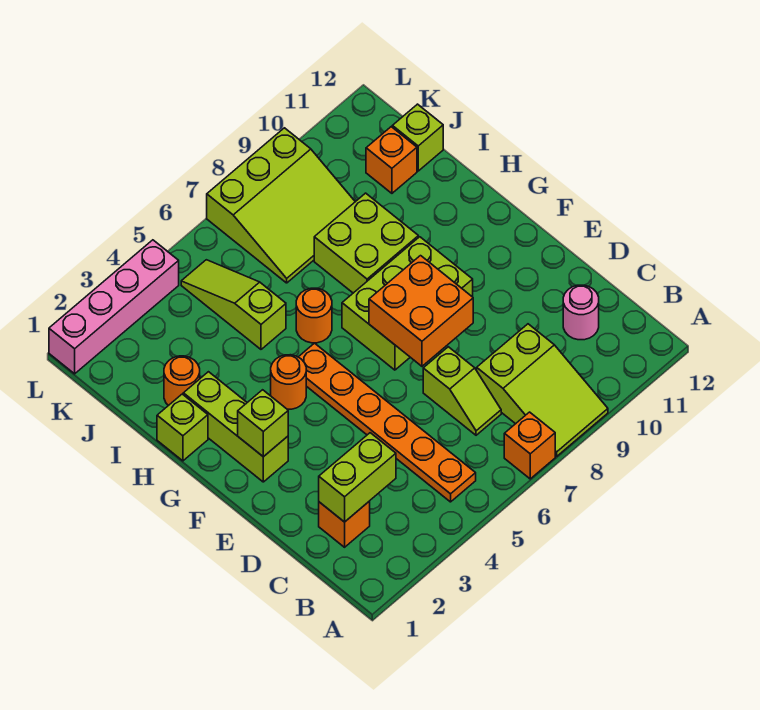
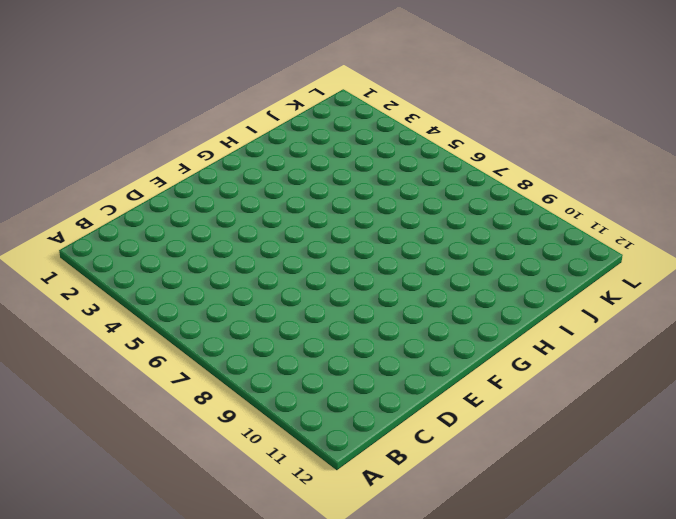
none -> orange 1x1 brick [504,412,555,479]
none -> lime 2x3 slope [477,324,608,456]
none -> orange 1x6 plate [299,343,476,502]

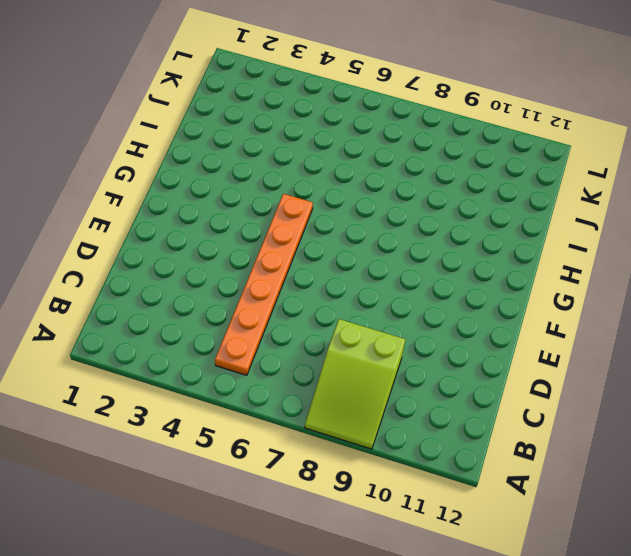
none -> orange 1x1 brick [504,412,555,479]
none -> orange 1x1 brick [319,501,370,547]
none -> lime 1x2 slope [423,347,501,435]

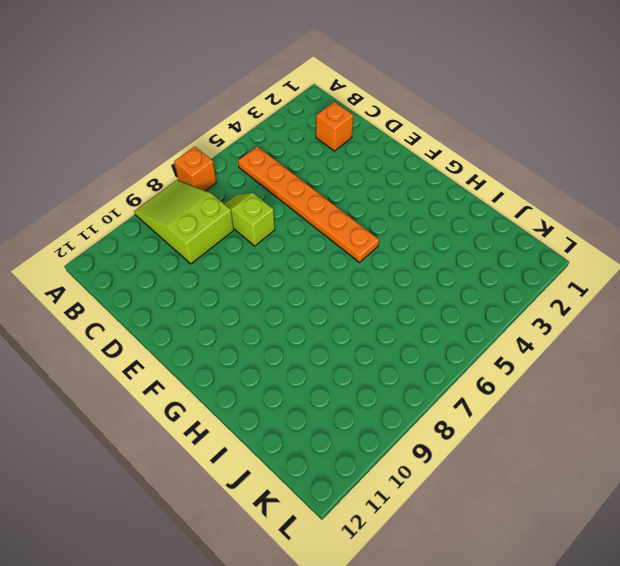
none -> pink 1x1 round brick [563,285,599,340]
none -> lime 1x3 brick [183,372,288,482]
none -> lime 2x3 brick [342,237,473,370]

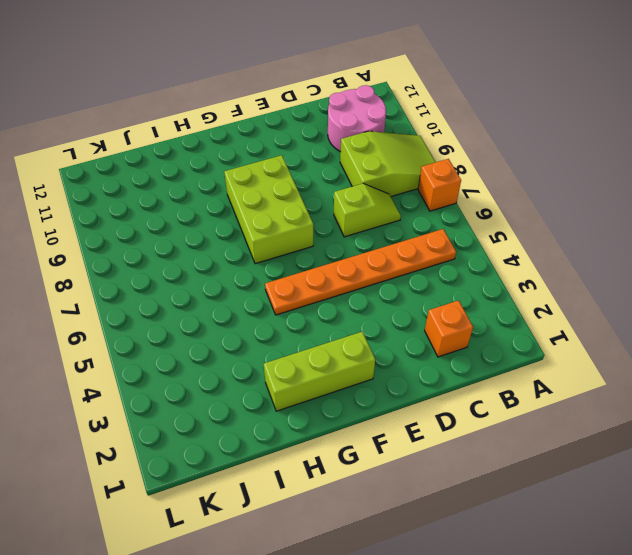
pink 2x2 round brick [328,85,386,152] -> pink 1x1 round brick [563,285,599,340]
none -> orange 1x1 round brick [271,355,306,409]
none -> lime 1x1 brick [157,394,208,461]
none -> orange 1x1 round brick [296,288,332,343]

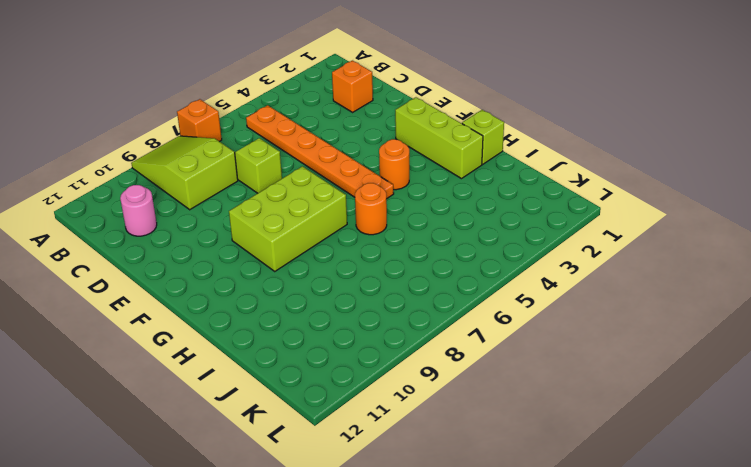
none -> lime 2x2 brick [314,193,418,293]
none -> orange 1x1 round brick [164,356,200,406]
none -> lime 1x3 slope [181,260,286,349]

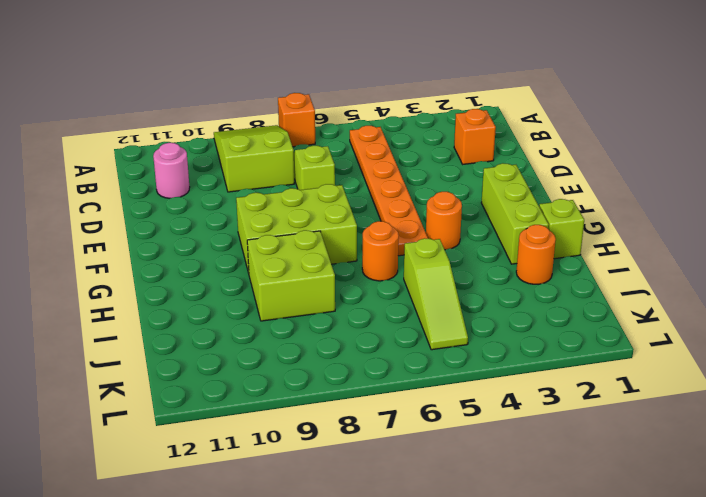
none -> lime 3x3 slope [207,128,355,283]
none -> orange 1x1 brick [366,127,417,193]
none -> lime 1x1 brick [392,104,443,171]

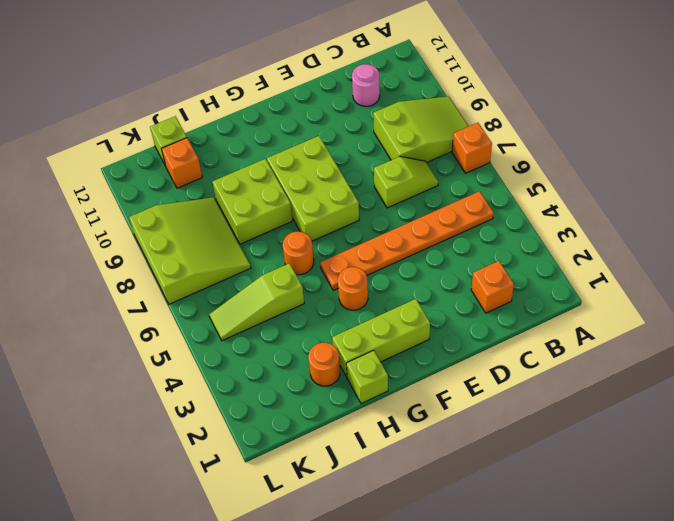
none -> pink 1x4 brick [49,240,179,374]
none -> lime 1x2 brick [319,433,396,522]
none -> orange 2x2 brick [369,256,473,366]

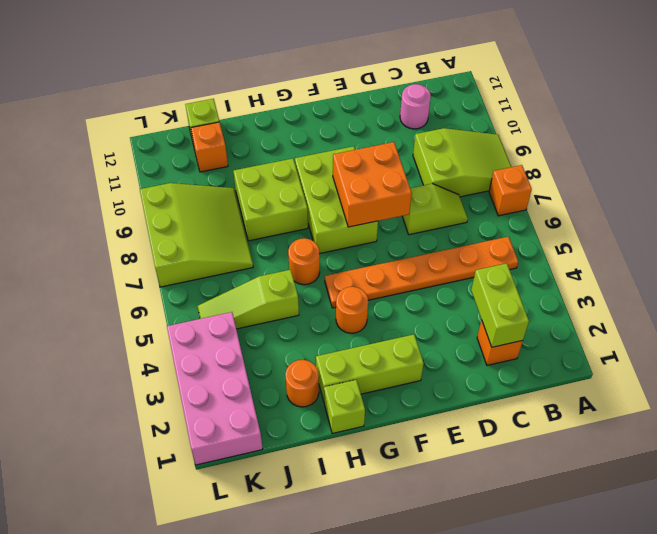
pink 2x4 brick [167,312,263,465] -> pink 1x4 brick [49,240,179,374]
none -> lime 1x1 brick [238,390,288,457]

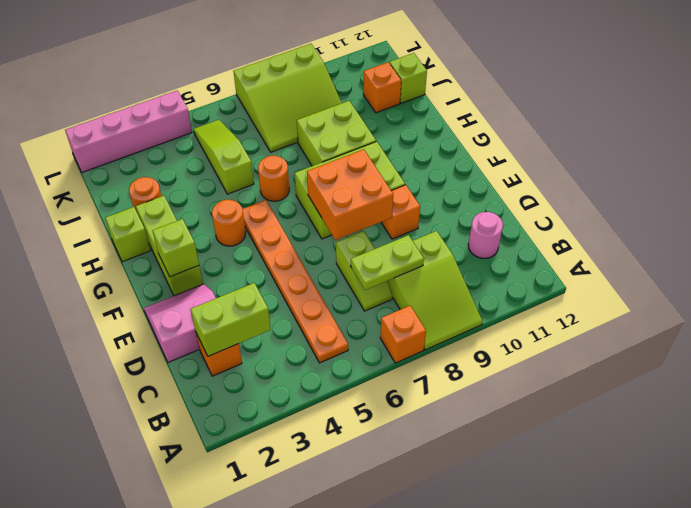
lime 1x2 plate [351,235,424,290] -> none
pink 2x2 slope [144,284,216,362] -> none
orange 1x1 brick [381,185,420,239] -> none

